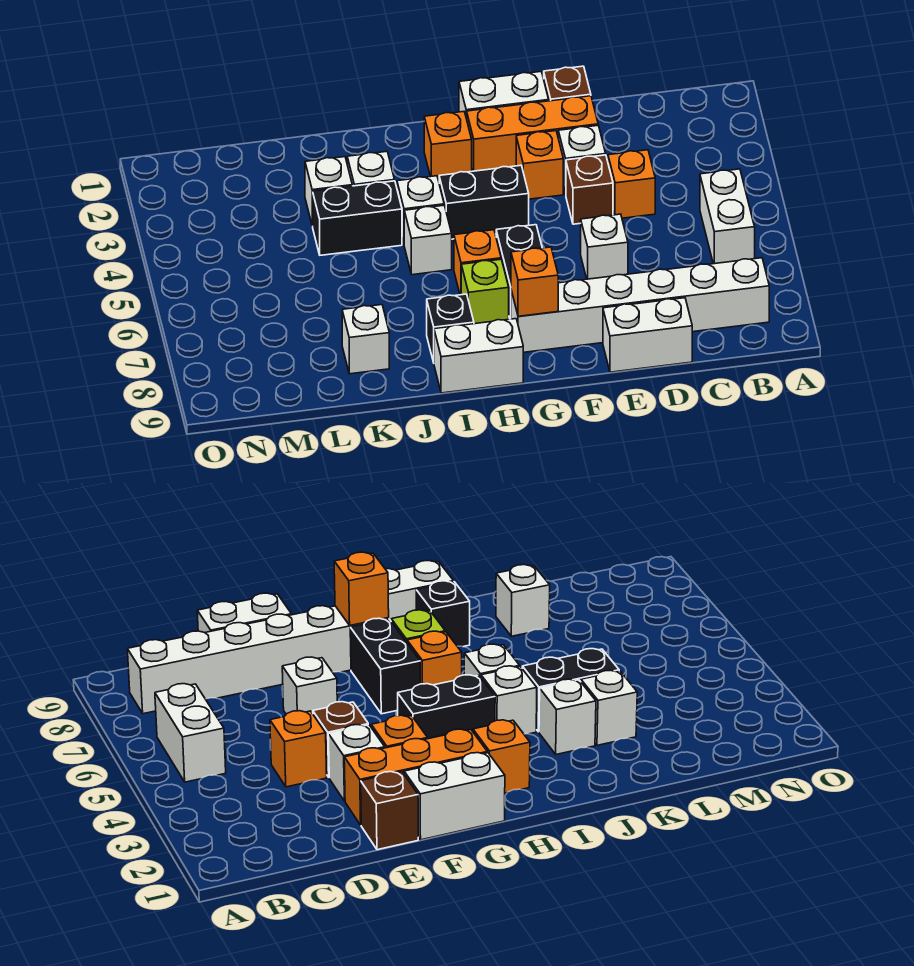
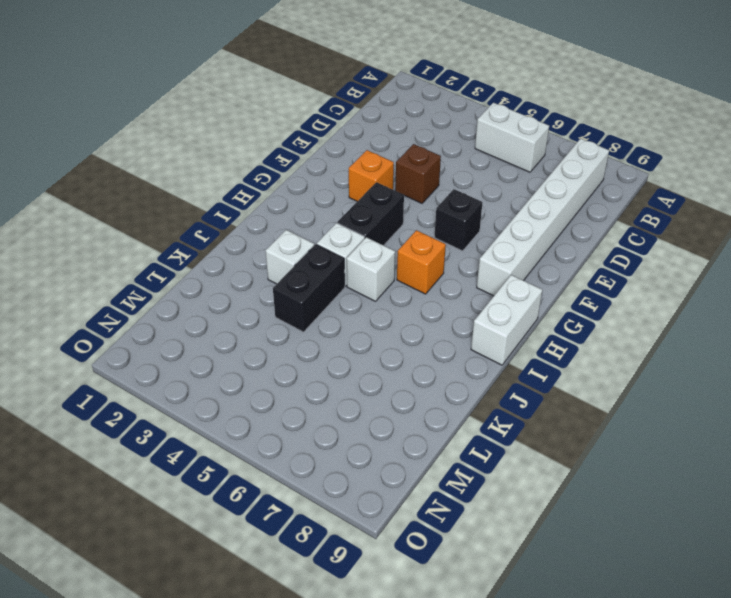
black 1x1 brick [434,189,483,251] -> black 1x1 brick moved to [427,294,474,362]
none -> orange 1x1 brick [608,150,655,218]
none -> white 1x2 brick [603,298,692,372]
none -> brown 1x1 brick [544,66,591,101]

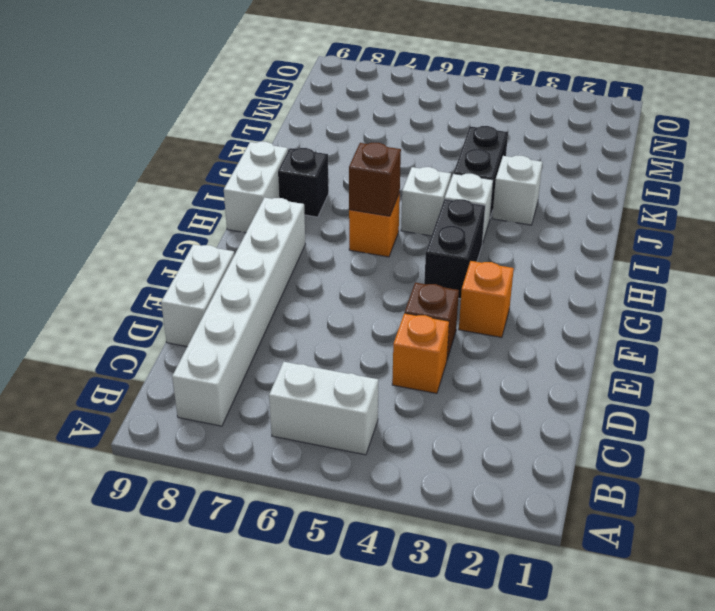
brown 1x1 brick [349,143,401,216] -> brown 1x1 brick moved to [544,66,591,101]
none -> orange 1x3 brick [467,96,598,171]
none -> white 1x1 brick [558,125,606,194]
none -> white 1x1 brick [581,214,628,279]

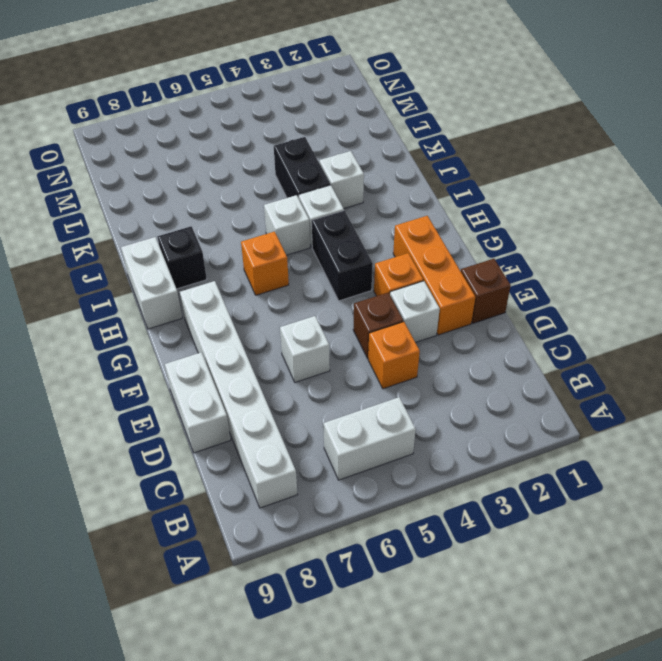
none -> white 1x2 brick [459,72,549,119]
none -> black 1x2 brick [496,225,542,319]
none -> orange 1x1 brick [424,112,472,180]

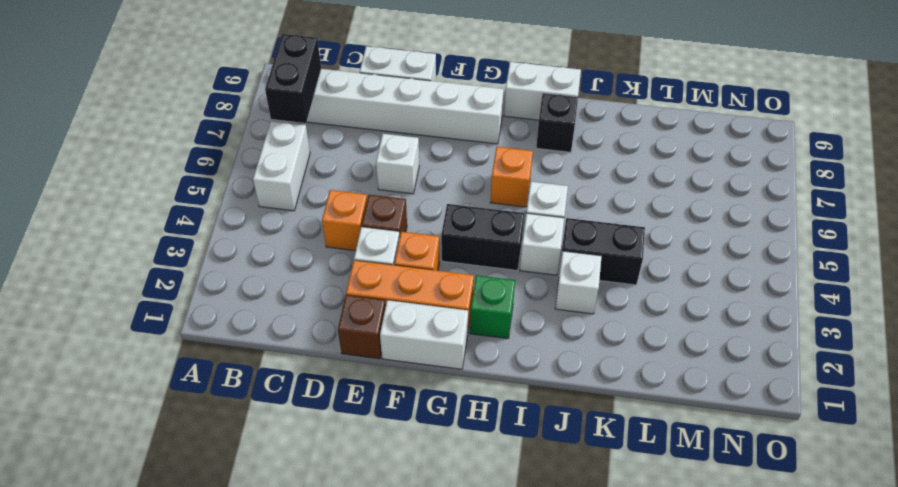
black 1x2 brick [265,34,321,123] -> black 1x2 brick moved to [496,225,542,319]
green 1x1 brick [470,275,515,339] -> orange 1x1 brick [424,112,472,180]
none -> lime 1x1 brick [461,259,509,324]
none -> white 1x1 brick [305,157,352,226]
none -> white 1x1 brick [342,305,389,374]

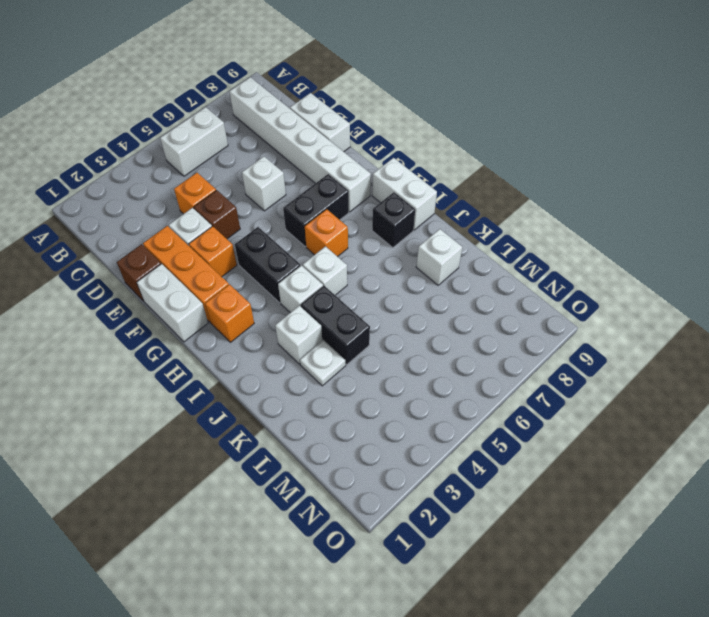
white 1x1 plate [300,340,346,386] -> white 1x1 brick [305,157,352,226]
none -> lime 1x1 brick [461,259,509,324]
none -> orange 1x1 brick [511,247,558,316]

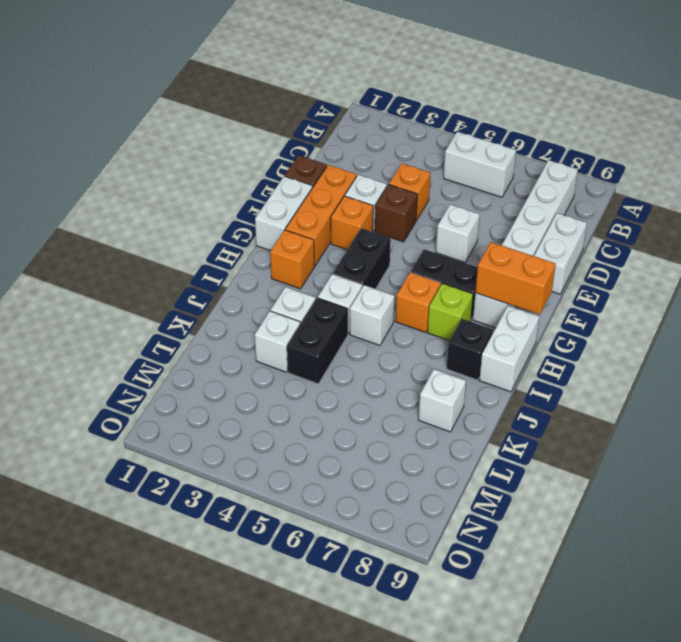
orange 1x2 brick [476,242,556,315] -> orange 1x1 brick [511,247,558,316]

